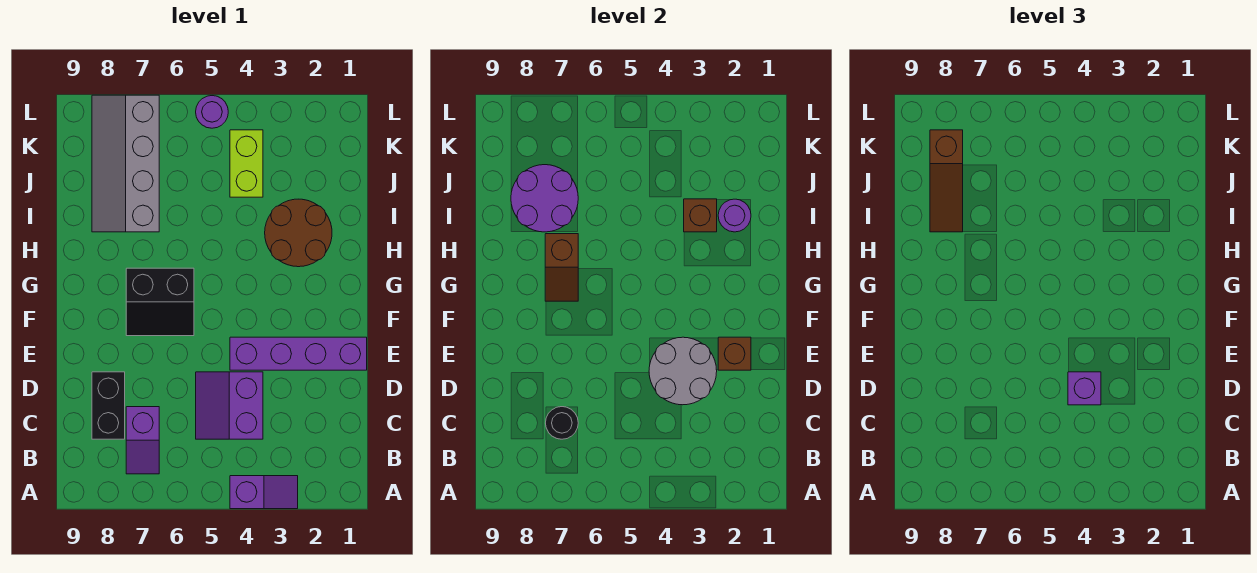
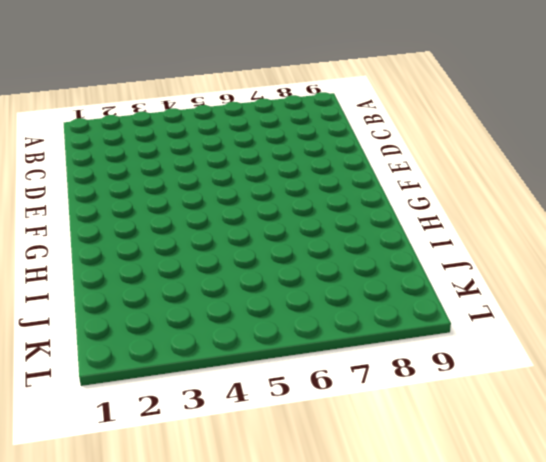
none -> purple 1x2 slope [230,476,298,509]
none -> purple 1x2 slope [126,407,159,474]
none -> purple 2x2 slope [196,372,263,439]

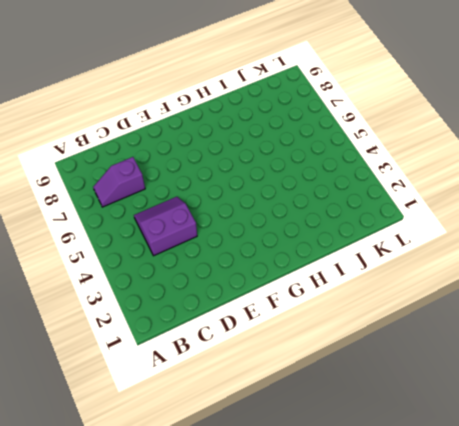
none -> purple 1x2 slope [230,476,298,509]
none -> black 1x2 brick [92,372,125,439]
none -> purple 1x4 brick [230,337,367,370]

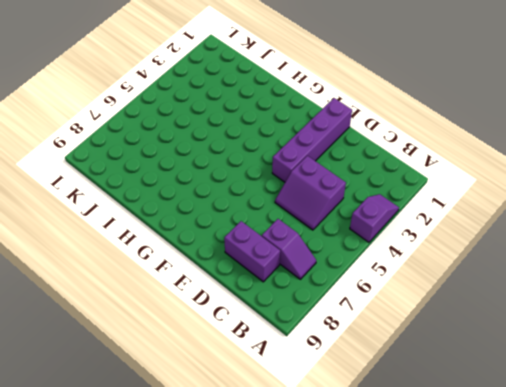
purple 1x2 brick [224,221,280,282] -> black 1x2 brick [92,372,125,439]
none -> black 2x2 slope [126,268,194,336]
none -> brown 2x2 round brick [265,199,332,267]
none -> grey 2x4 slope [92,95,159,232]

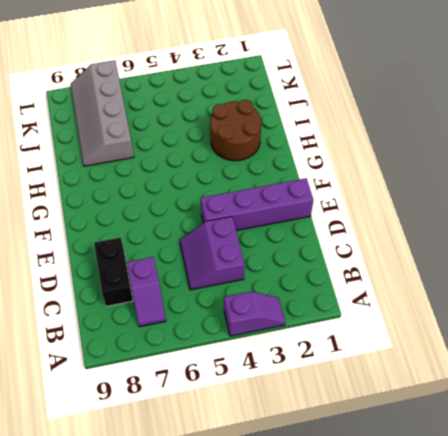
none -> black 2x2 slope [126,268,194,336]
none -> lime 1x2 brick [230,130,263,197]
none -> purple 1x1 round brick [196,96,228,128]

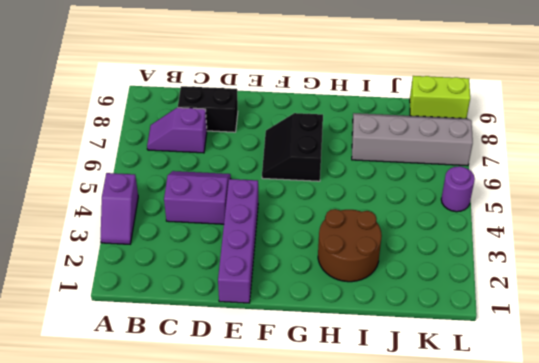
lime 1x2 brick [410,76,470,118] -> lime 1x2 brick moved to [230,130,263,197]
none -> black 1x1 round brick [546,407,578,439]
none -> grey 2x2 round brick [649,337,717,405]
none -> brown 1x1 brick [718,337,751,370]

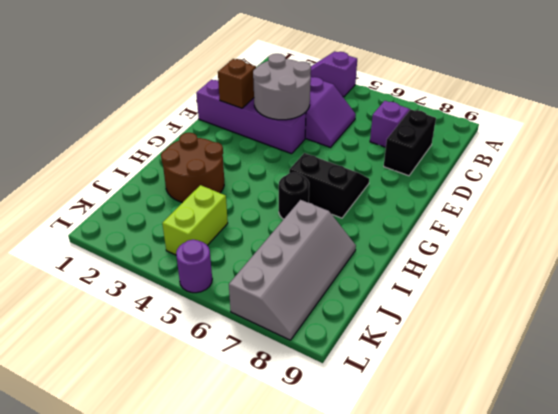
black 1x1 round brick [279,173,309,219] -> black 1x1 round brick moved to [546,407,578,439]
none -> brown 1x2 slope [545,234,578,301]
none -> purple 1x1 round brick [718,199,751,232]
none -> brown 1x1 brick [684,199,717,232]

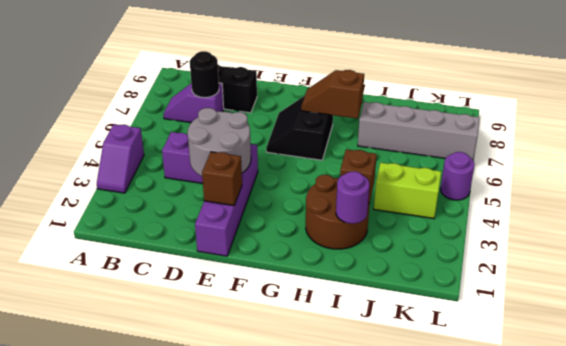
none -> purple 2x2 round brick [511,165,578,232]
none -> purple 1x1 brick [1068,372,1101,405]
none -> brown 1x3 slope [930,130,963,232]

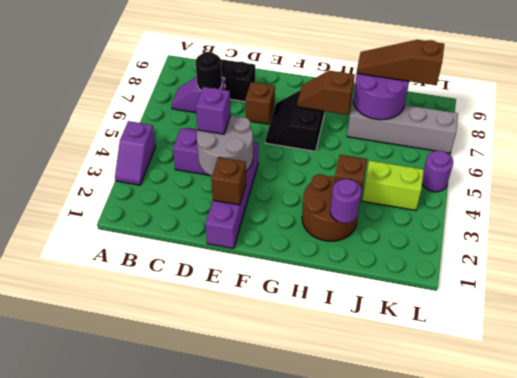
brown 1x1 brick [245,82,275,124] -> none

